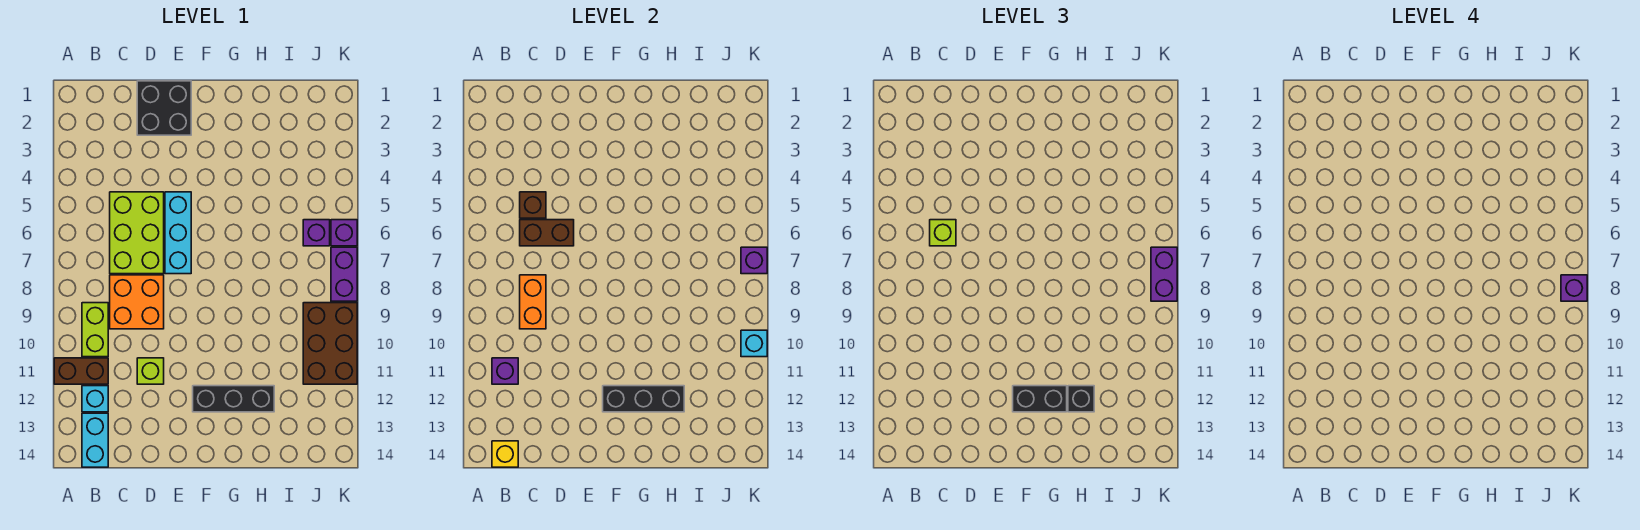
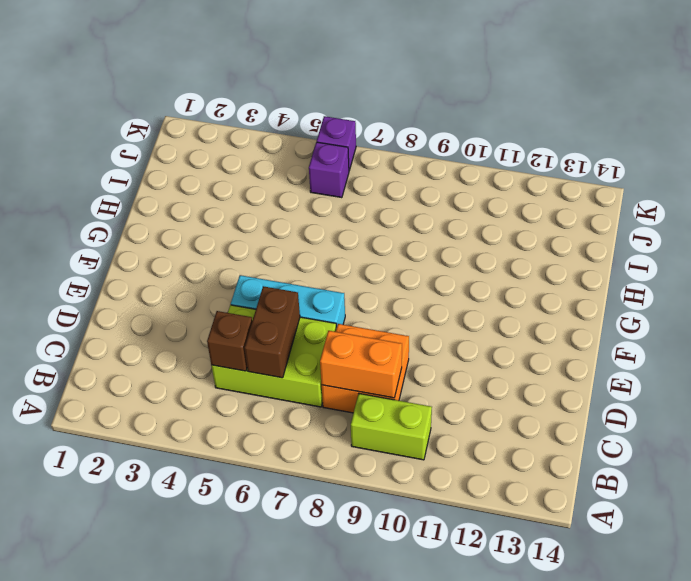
none -> brown 1x2 brick [54,358,108,384]
none -> cyan 1x1 brick [82,386,108,412]
none -> cyan 1x2 brick [82,413,108,467]

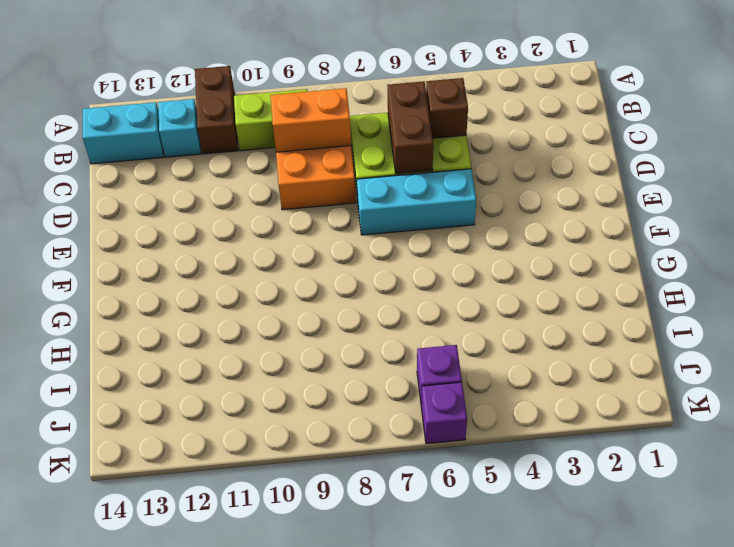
none -> black 2x2 brick [137,81,191,135]
none -> lime 1x1 brick [137,358,164,384]
none -> black 1x3 brick [193,386,274,412]

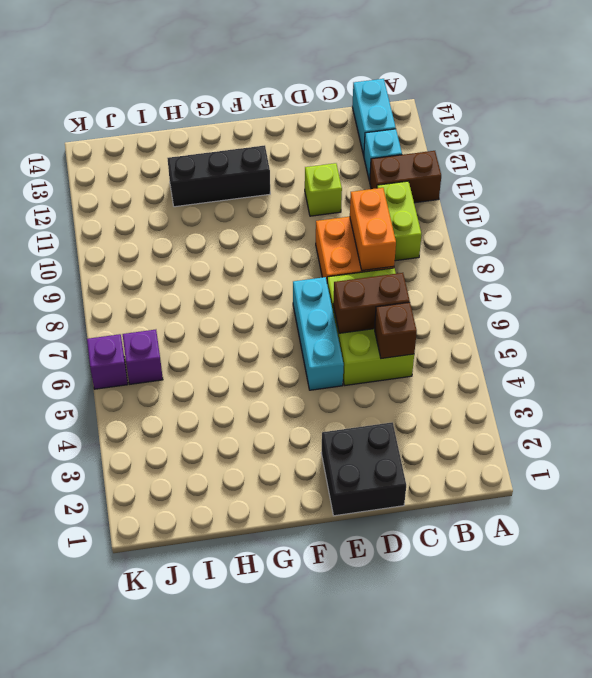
none -> brown 2x3 brick [303,303,357,384]
none -> purple 1x2 brick [331,247,357,301]
none -> purple 1x1 brick [492,358,518,384]

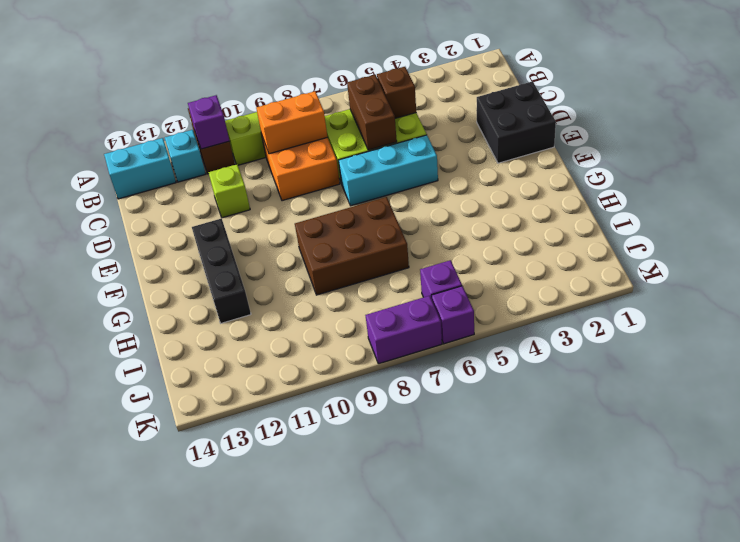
brown 2x3 brick [295,197,409,295] -> brown 2x3 brick moved to [303,303,357,384]
none -> yellow 1x1 brick [492,441,518,467]
none -> black 1x3 brick [603,386,684,412]
none -> purple 1x1 brick [741,247,767,274]

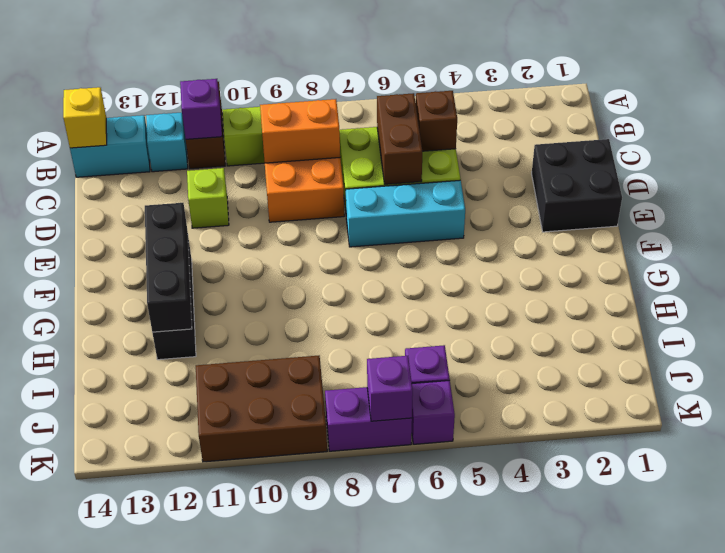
none -> cyan 1x1 brick [741,330,767,357]
none -> lime 1x1 brick [930,220,956,246]
none -> black 1x2 brick [1013,386,1067,412]

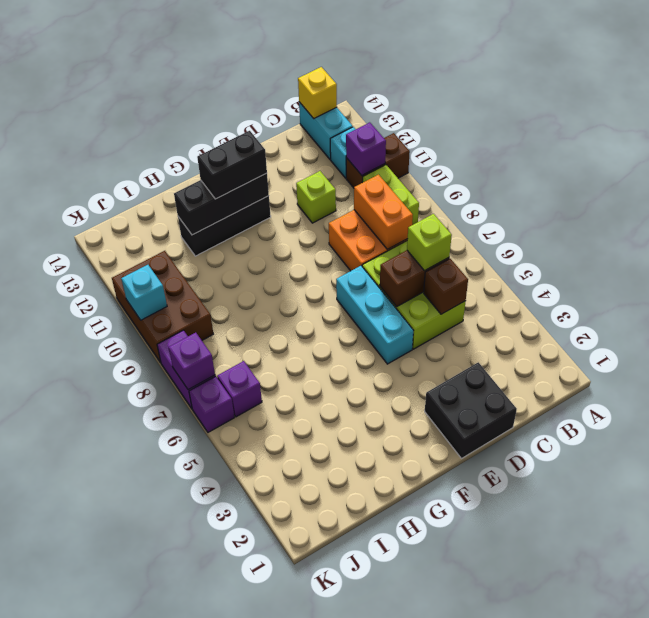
none -> black 1x1 brick [1068,386,1094,412]
none -> purple 1x2 brick [1151,247,1177,301]
none -> purple 1x1 brick [1561,275,1587,301]

